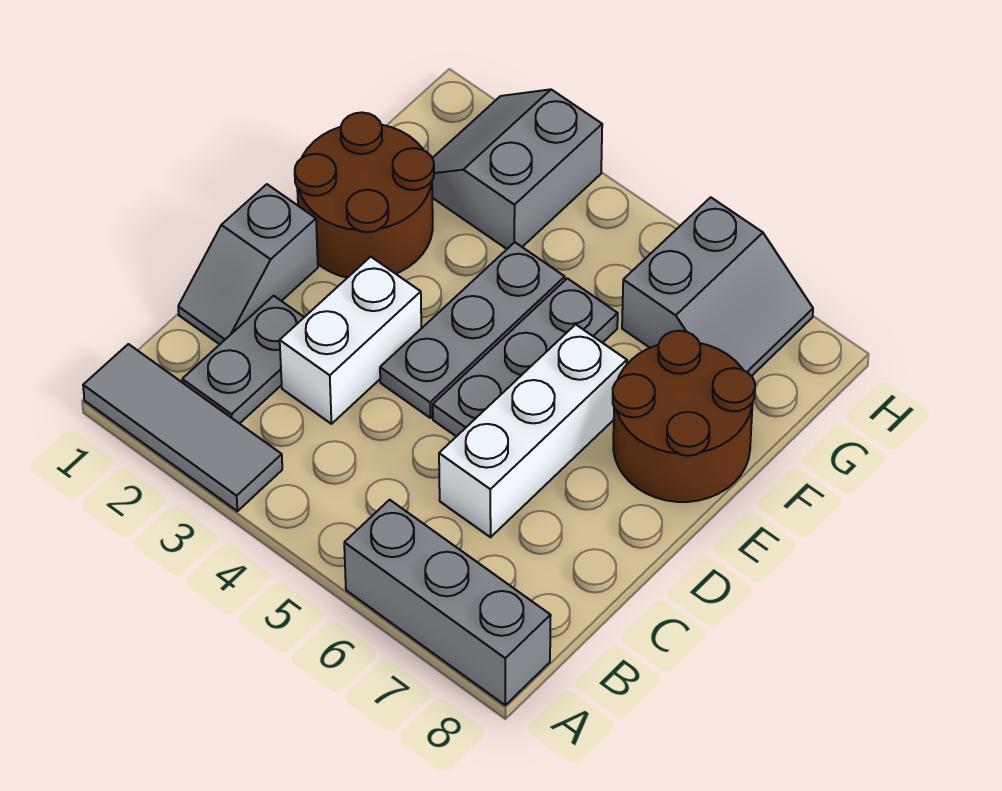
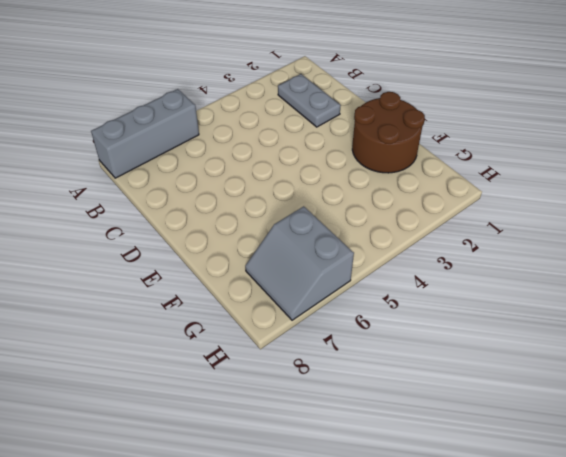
none -> grey 1x3 tile [83,344,282,511]
none -> grey 1x2 slope [178,184,318,344]
none -> white 1x2 brick [280,257,421,424]

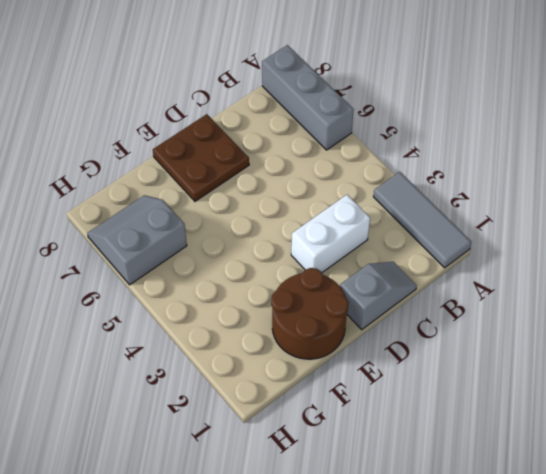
brown 2x2 plate [153,114,249,201] -> brown 2x2 round brick [613,331,755,502]
none -> grey 1x2 plate [182,296,304,424]
none -> white 1x3 brick [439,324,627,537]
none -> grey 1x3 plate [380,242,565,418]

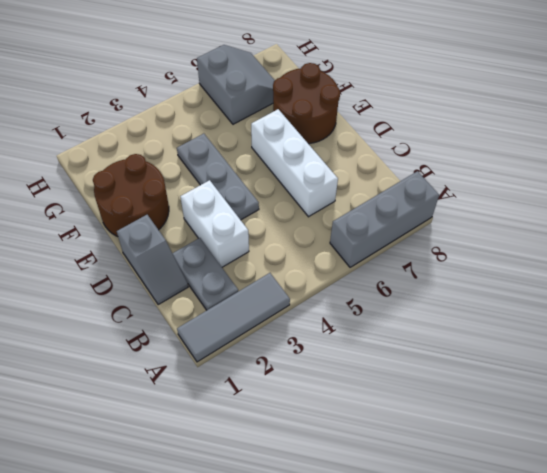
none -> grey 1x3 plate [433,278,618,437]
none -> grey 2x2 slope [432,89,602,249]

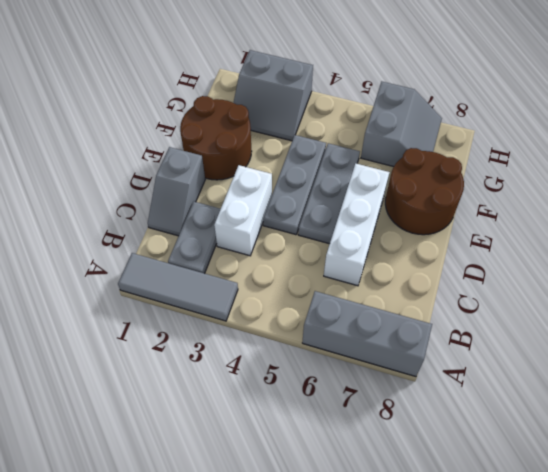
grey 2x2 slope [234,50,313,141] -> grey 2x2 slope turned to [432,89,602,249]

